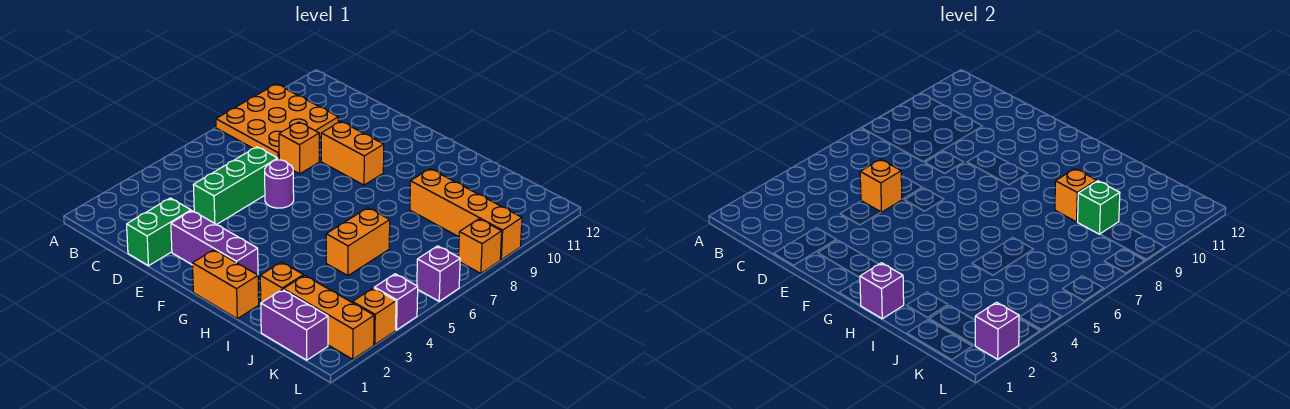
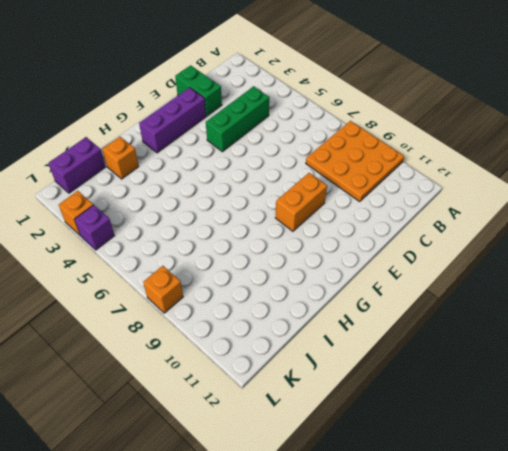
green 1x3 brick [206,86,269,152] -> green 1x3 brick turned to [193,147,278,225]
none -> orange 1x1 brick [279,122,319,174]
none -> purple 1x1 round brick [265,160,294,208]
none -> orange 1x2 brick [192,250,259,319]

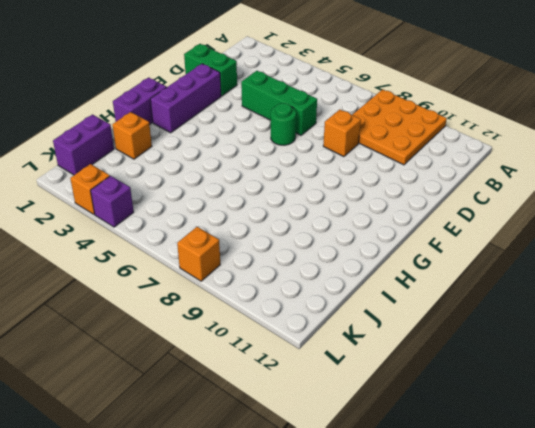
green 1x1 round brick [271,103,296,145] -> purple 1x1 round brick [265,160,294,208]
purple 1x2 brick [113,77,167,125] -> orange 1x2 brick [192,250,259,319]
none -> orange 1x2 brick [321,121,384,185]
none -> orange 1x2 brick [326,208,390,276]
none -> orange 1x4 brick [410,169,522,260]

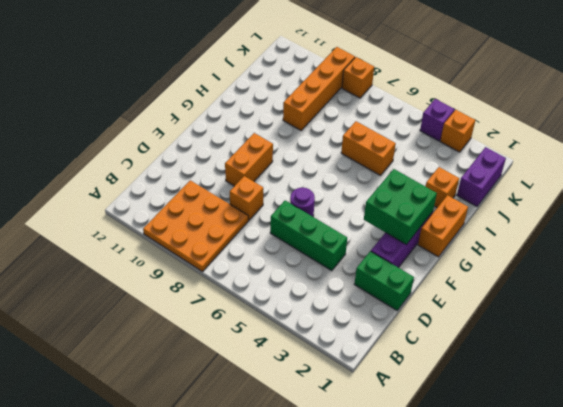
green 2x2 brick [364,169,437,244] -> none
none -> orange 1x3 brick [283,275,374,359]
none -> purple 1x1 brick [417,246,460,301]
none -> orange 1x1 brick [860,159,902,212]

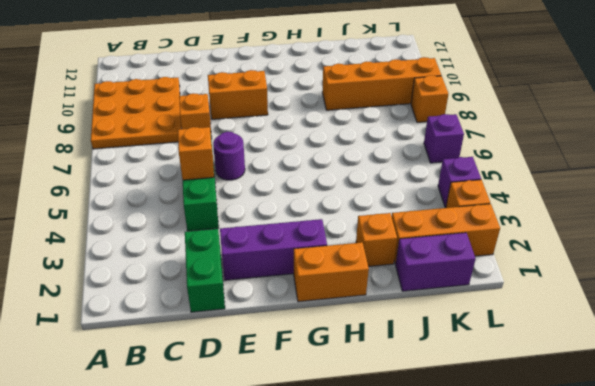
none -> orange 1x2 brick [326,208,390,276]
none -> purple 1x1 brick [860,263,904,319]
none -> orange 1x1 brick [1055,169,1097,222]

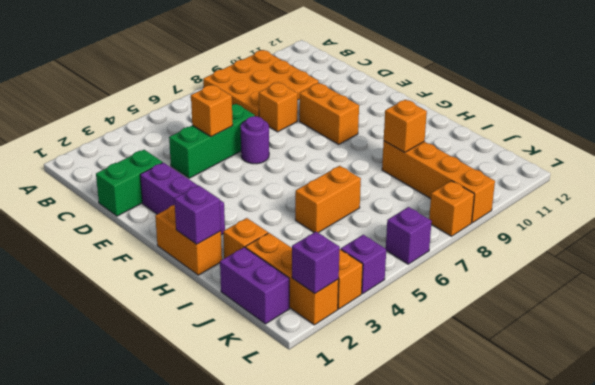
none -> green 1x1 brick [1078,181,1120,234]

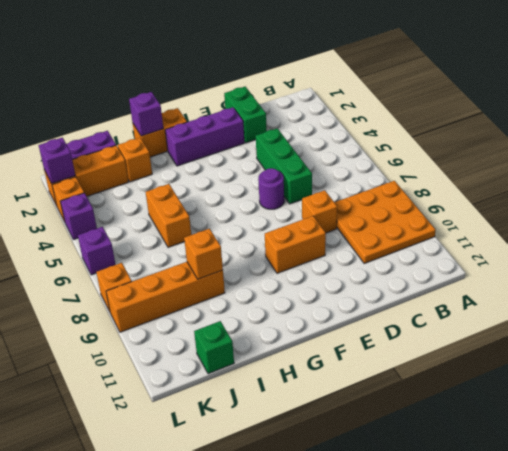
green 1x1 brick [194,321,234,374] -> green 1x1 brick moved to [1078,181,1120,234]
none -> orange 1x1 brick [860,159,902,212]

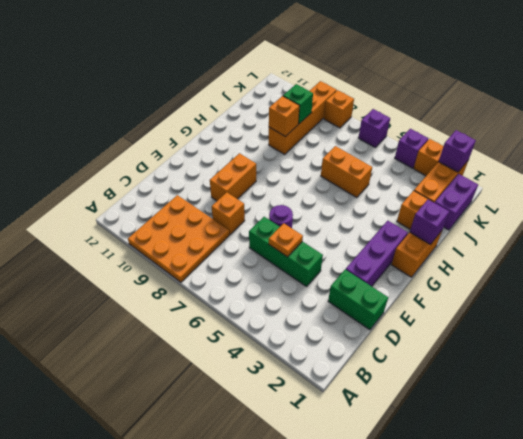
orange 1x1 plate [269,223,303,257] -> orange 1x1 brick [860,159,902,212]

